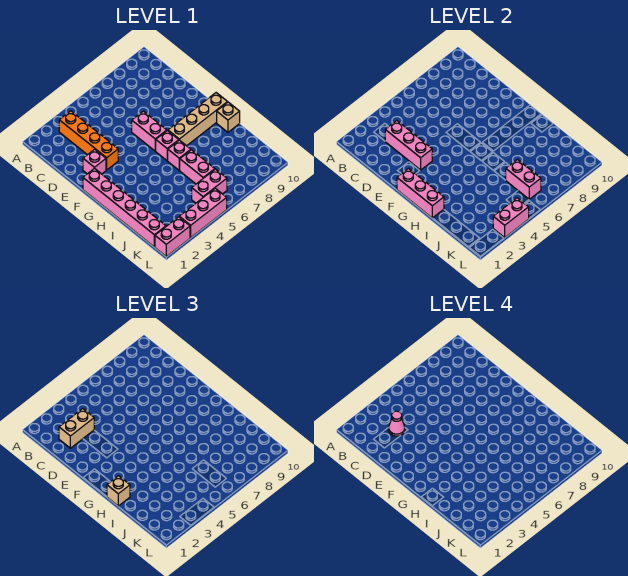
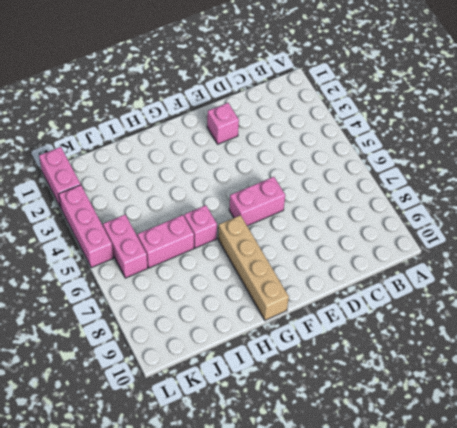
none -> orange 1x4 brick [59,111,118,170]
none -> pink 1x6 brick [83,168,166,247]
none -> pink 1x1 brick [156,131,179,160]

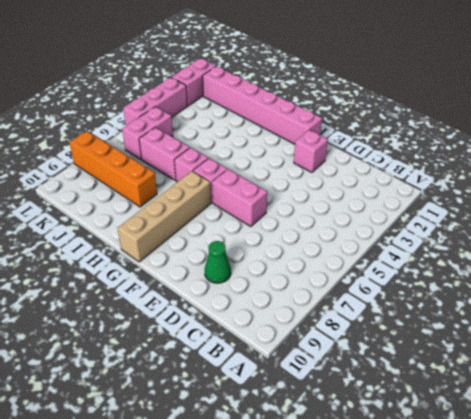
green 1x1 cone [205,241,231,283] -> none
orange 1x4 brick [69,131,157,207] -> orange 1x4 brick moved to [59,111,118,170]
none -> tan 1x1 brick [217,102,240,132]
none -> pink 1x3 brick [385,121,432,170]
none -> pink 1x3 brick [397,169,444,218]

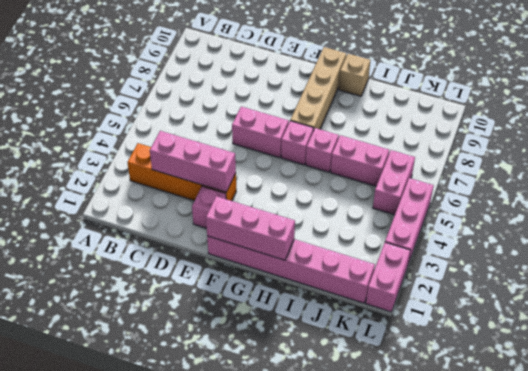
none -> pink 1x2 brick [506,160,541,199]
none -> pink 1x2 brick [493,198,529,237]
none -> tan 1x2 brick [59,409,94,448]

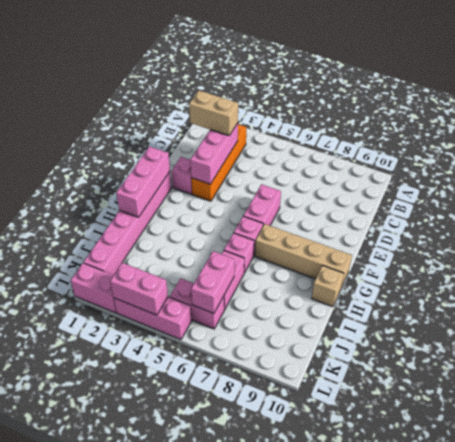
none -> tan 1x1 brick [107,476,130,506]
none -> pink 1x1 cone [389,411,405,436]

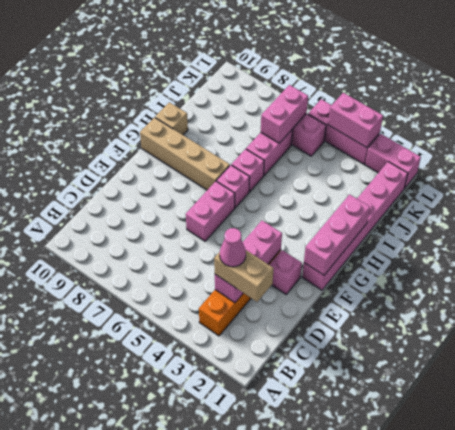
none -> tan 1x1 brick [107,476,130,506]

